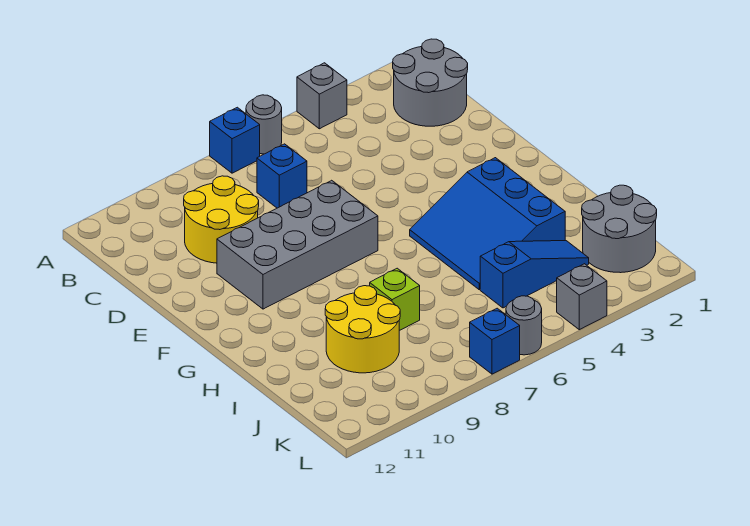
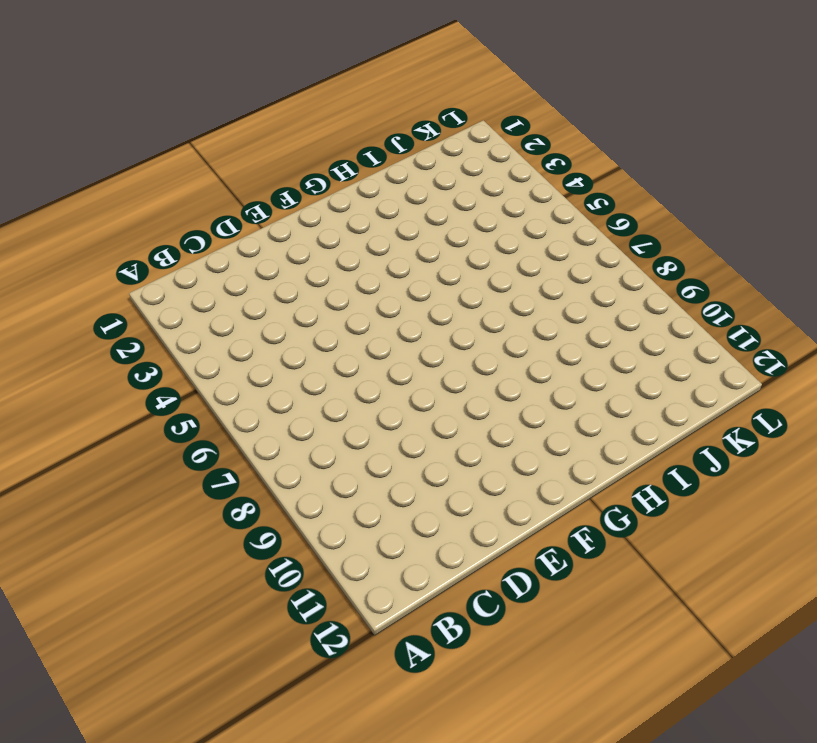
none -> grey 1x1 brick [297,63,347,129]
none -> grey 1x1 round brick [246,95,282,154]
none -> blue 1x1 brick [210,107,260,173]

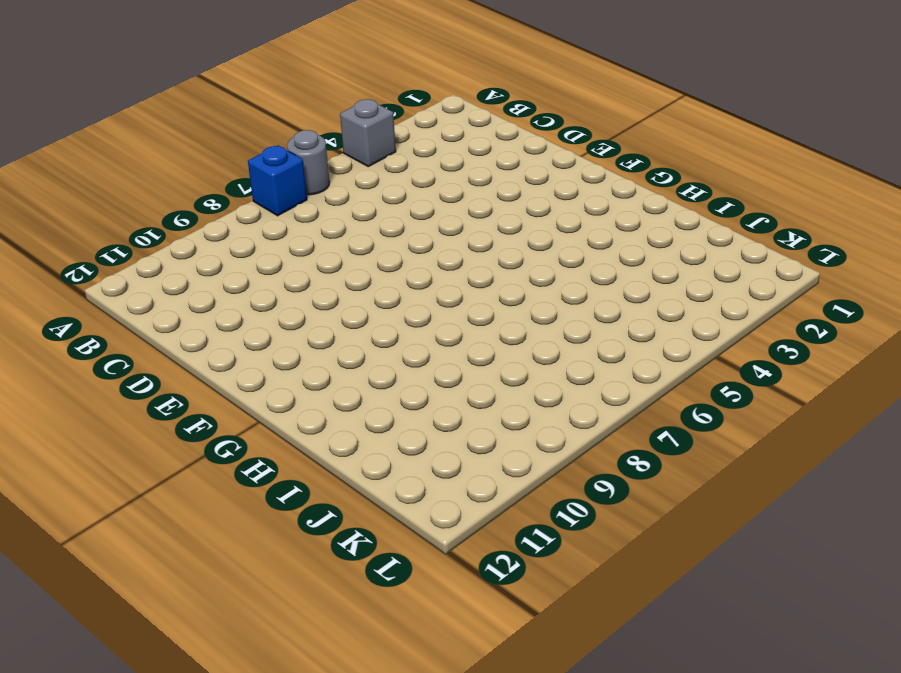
none -> grey 2x2 round brick [393,39,468,126]
none -> blue 1x1 brick [257,144,307,208]
none -> yellow 2x2 round brick [184,176,259,263]

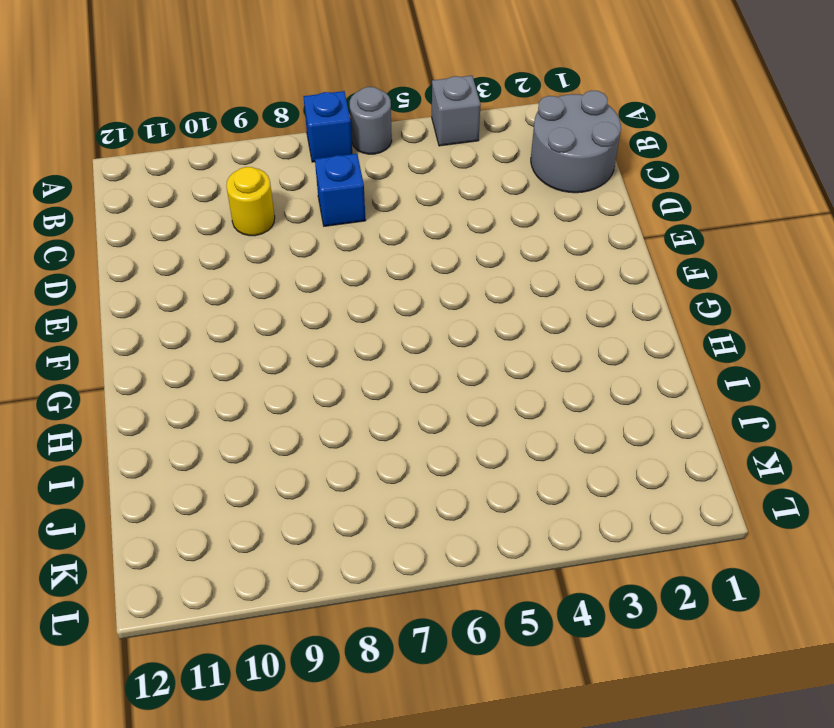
yellow 1x1 round brick [226,167,275,236] -> yellow 2x2 round brick [184,176,259,263]
none -> grey 2x4 brick [217,180,378,309]
none -> blue 3x3 slope [410,158,565,290]
none -> lime 1x1 brick [370,268,420,331]

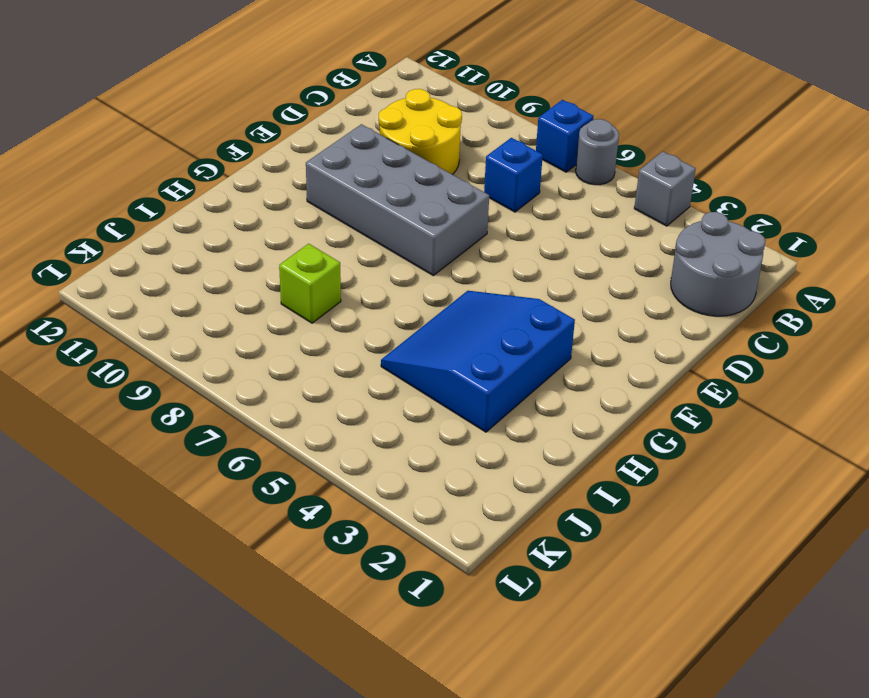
none -> yellow 2x2 round brick [325,286,400,373]
none -> grey 2x2 round brick [582,185,657,273]
none -> blue 1x3 slope [480,241,589,308]

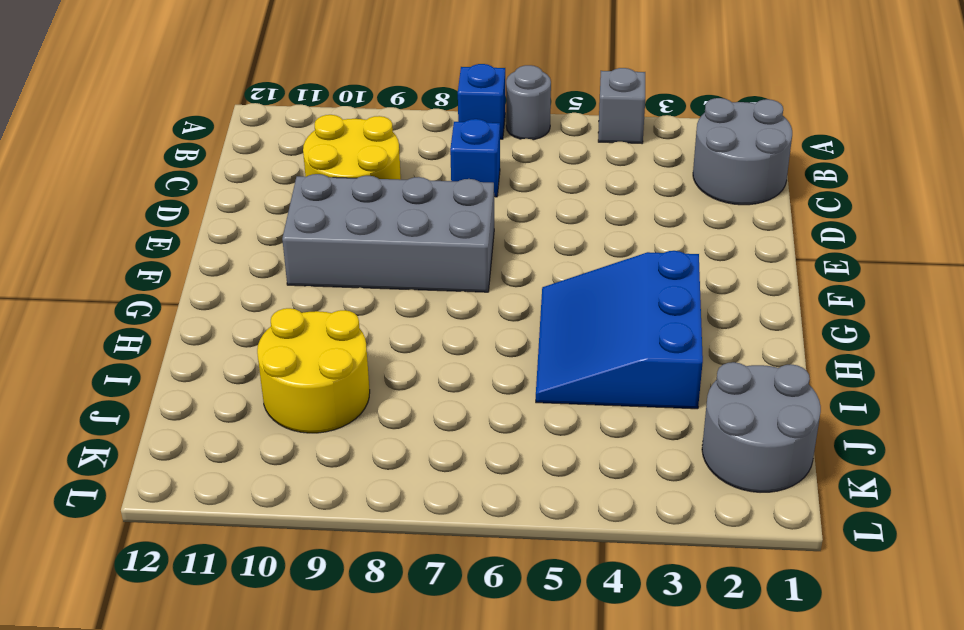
none -> lime 1x1 brick [370,268,420,331]
none -> blue 1x3 slope [480,241,589,308]
none -> grey 1x1 brick [557,264,607,330]

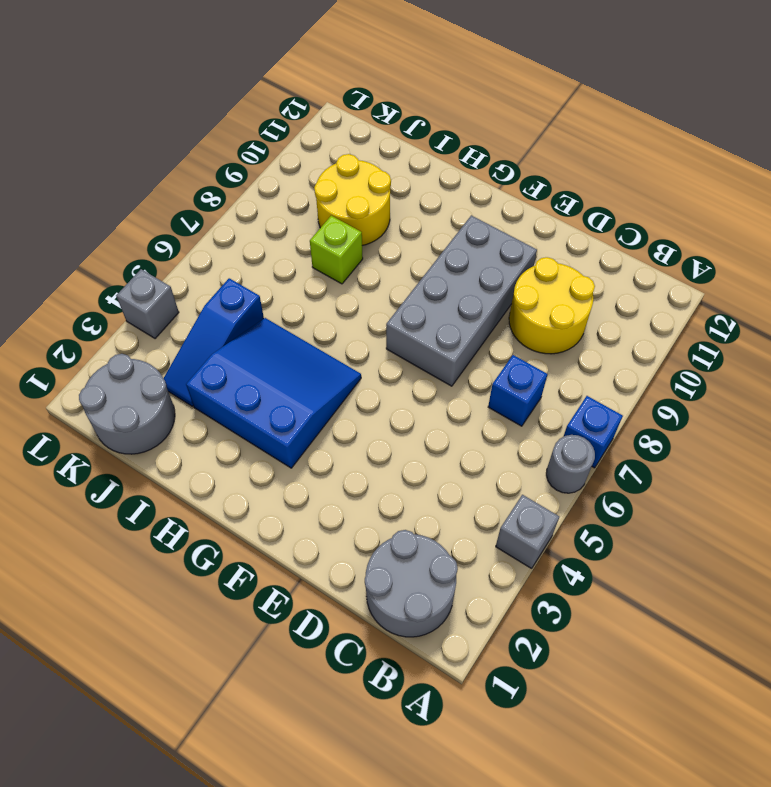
none -> grey 1x1 round brick [506,296,542,355]
none -> blue 1x1 brick [470,308,520,374]

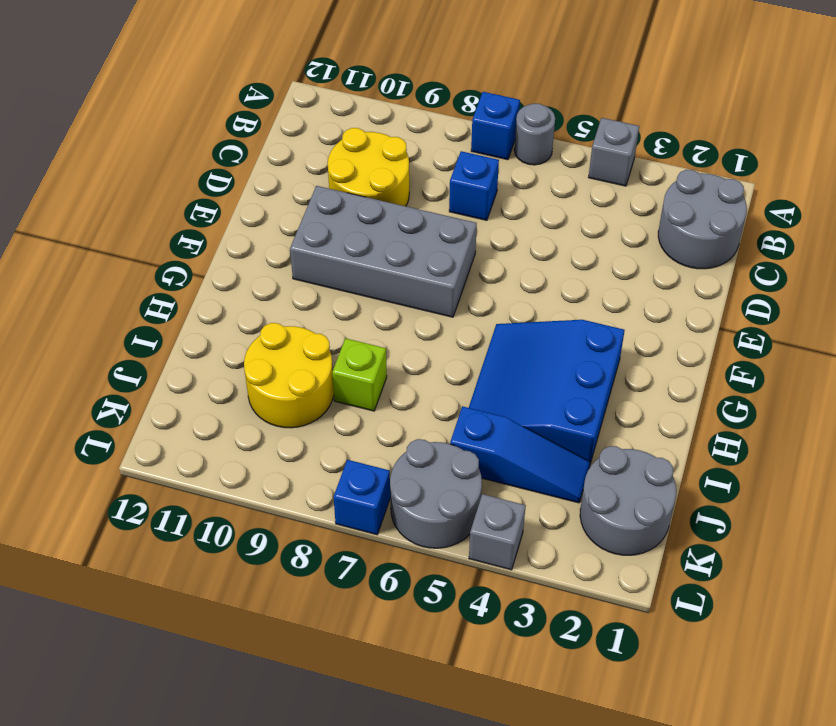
grey 2x2 round brick [390,439,482,548] -> grey 1x1 round brick [506,296,542,355]

